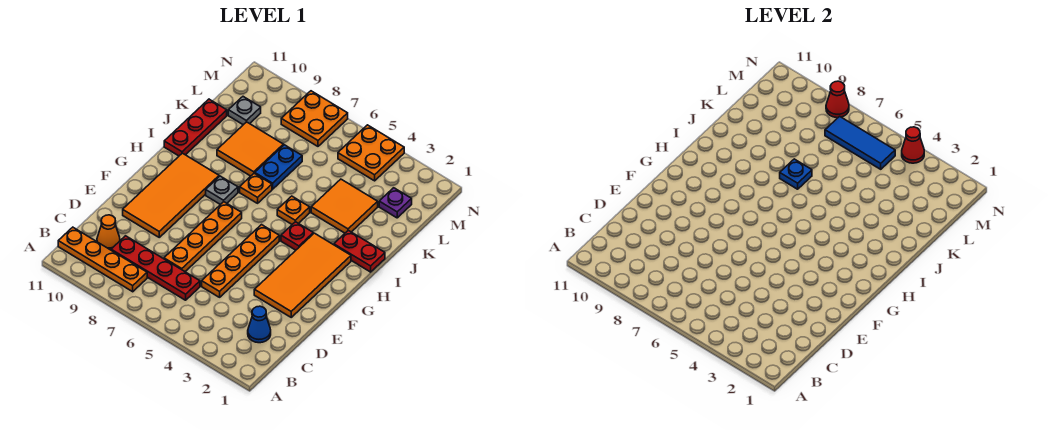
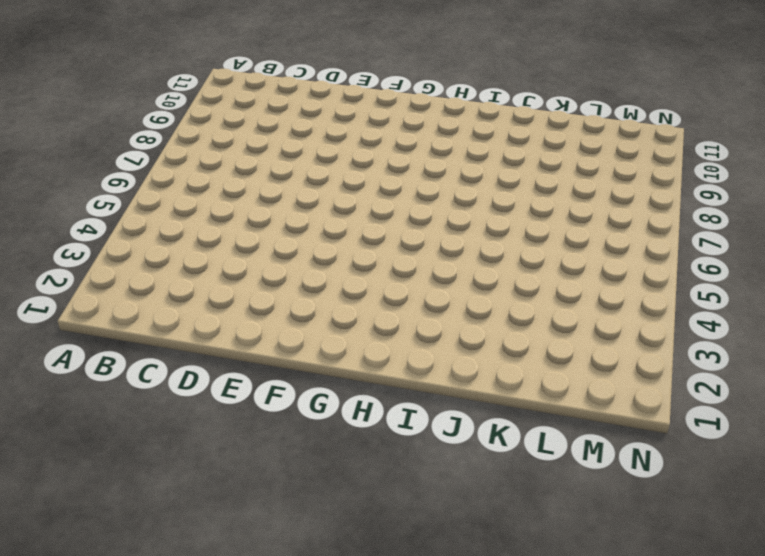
none -> orange 1x4 plate [58,227,147,292]
none -> blue 1x1 cone [248,306,271,343]
none -> red 1x4 plate [111,236,200,300]

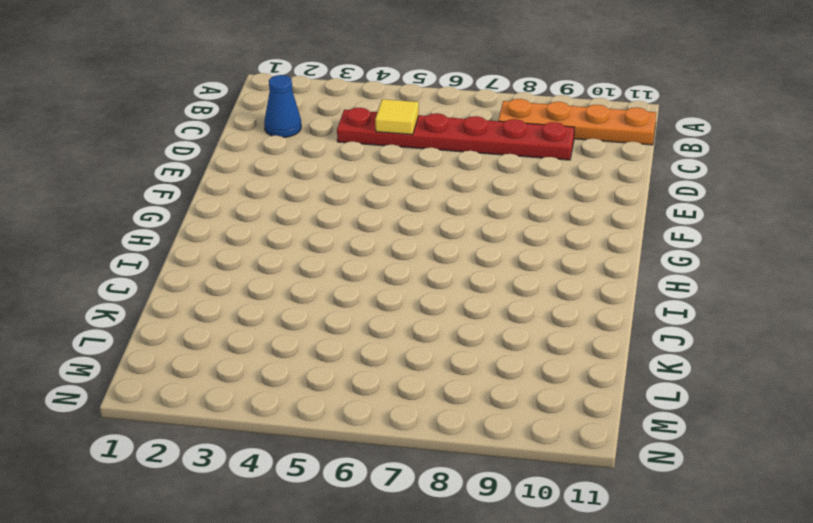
red 1x6 plate [337,108,574,160] -> red 1x4 plate [111,236,200,300]
yellow 1x1 tile [375,99,419,135] -> none
none -> orange 1x1 cone [97,215,120,250]
none -> orange 1x4 plate [202,225,279,297]
none -> orange 1x4 plate [164,202,242,271]

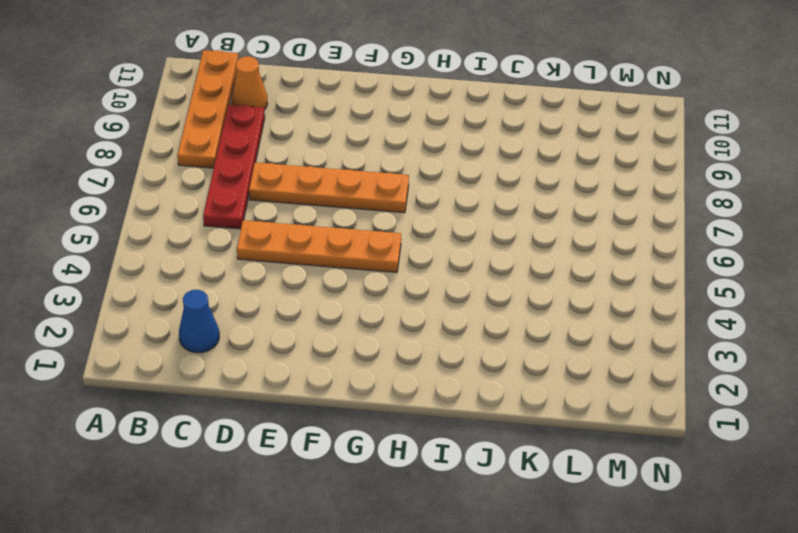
none -> orange 2x4 tile [254,233,351,317]
none -> orange 2x4 tile [123,153,219,237]
none -> red 1x1 plate [281,222,313,250]

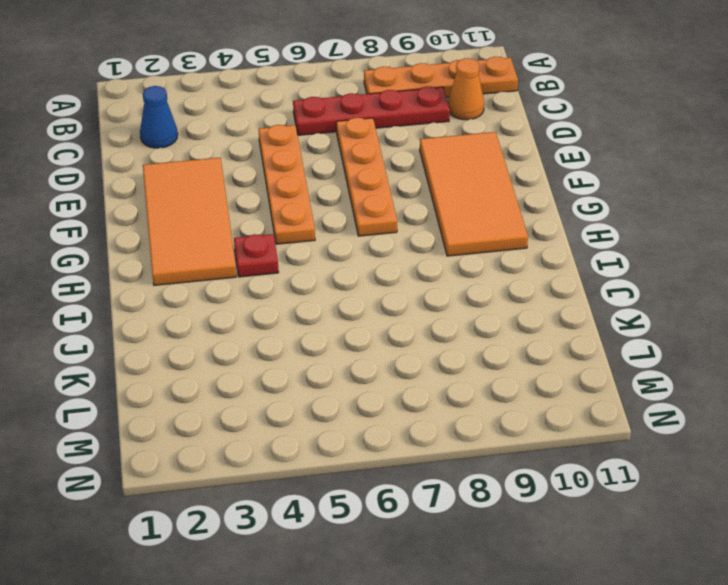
none -> grey 1x1 plate [206,176,238,205]
none -> red 1x2 plate [334,230,385,272]
none -> orange 1x1 plate [277,196,310,224]

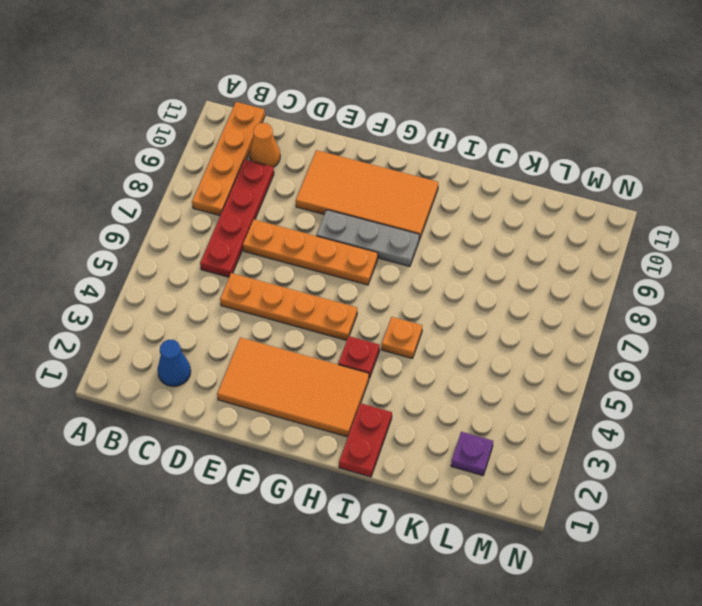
grey 1x3 plate [317,210,419,267] -> grey 1x1 plate [206,176,238,205]
none -> orange 1x1 plate [240,173,272,203]
none -> red 1x3 plate [164,99,227,156]
none -> orange 2x2 tile [311,179,378,233]

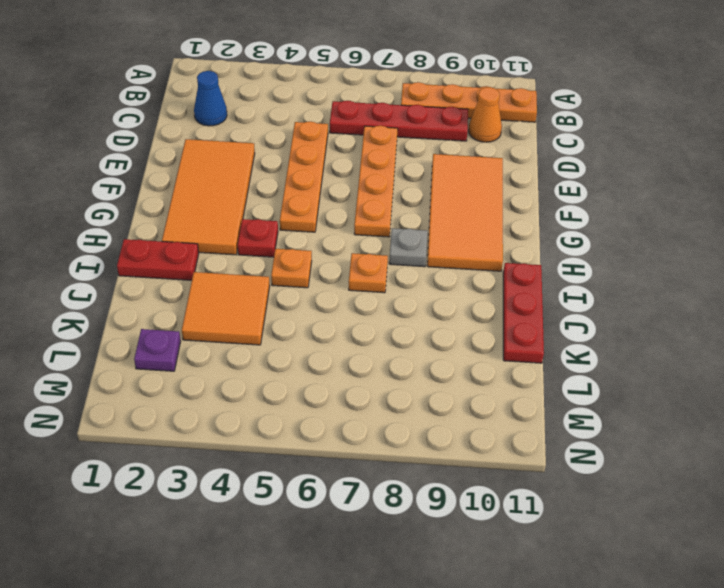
none -> blue 1x2 plate [255,145,302,189]
none -> orange 2x2 tile [217,122,283,176]
none -> grey 1x1 plate [228,97,261,125]

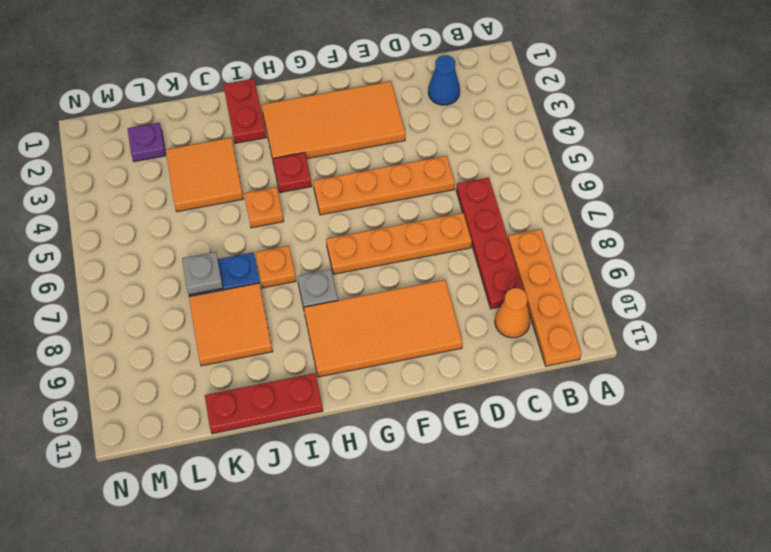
grey 1x1 plate [182,252,223,295] -> grey 1x1 plate moved to [228,97,261,125]
none -> orange 2x2 plate [338,125,404,181]
none -> orange 2x2 plate [281,91,348,146]
none -> blue 1x1 plate [780,159,812,189]

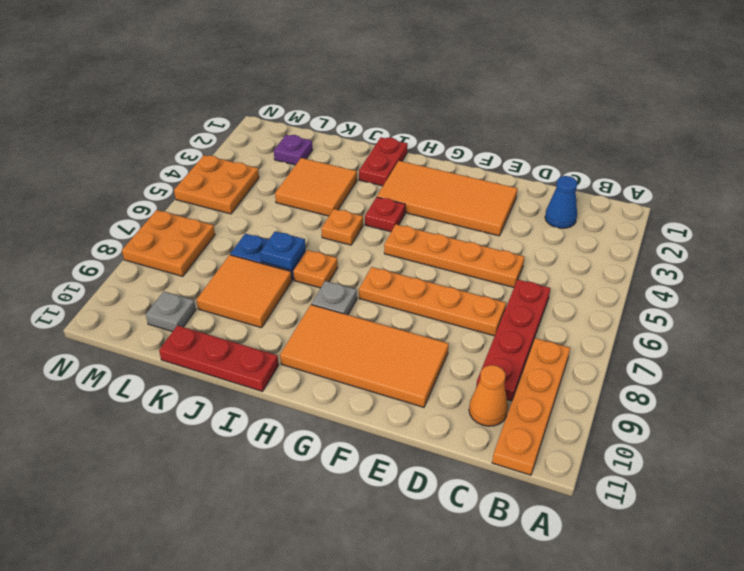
none -> blue 1x3 tile [825,116,895,169]
none -> red 1x1 cone [902,127,924,163]
none -> red 1x1 cone [826,81,849,118]

